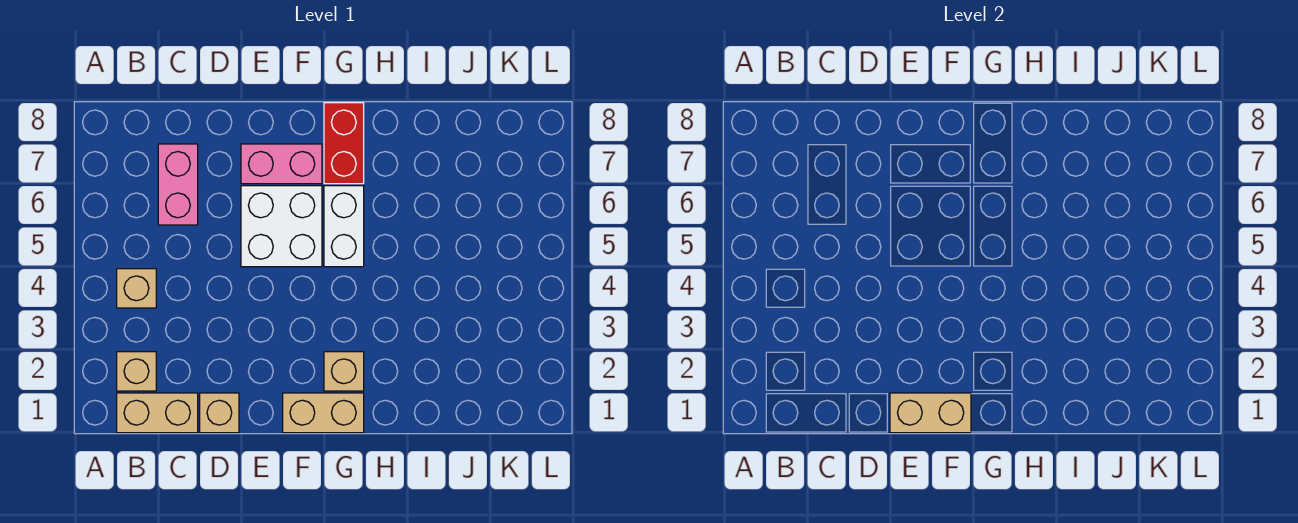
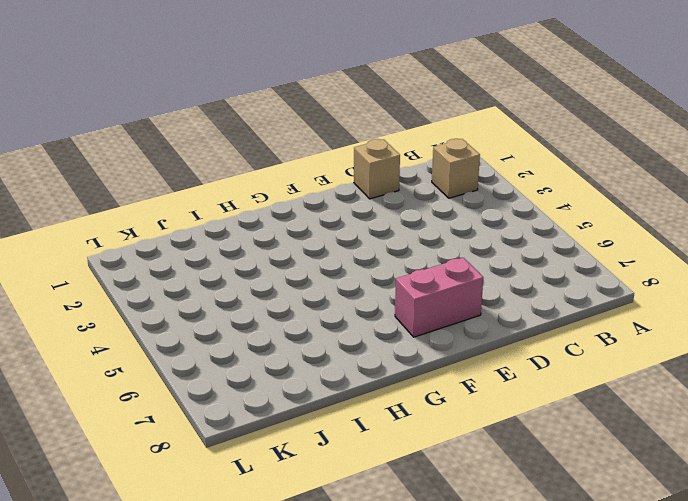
none -> tan 1x2 brick [117,393,198,433]
none -> tan 1x1 brick [117,269,156,308]
none -> pink 1x2 brick [158,144,198,225]

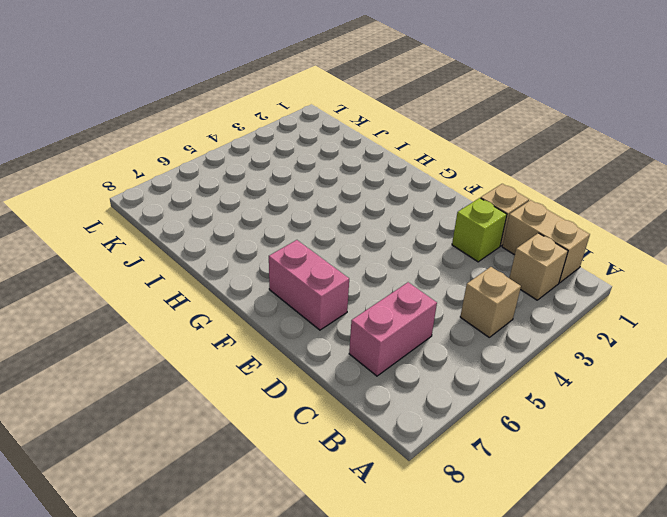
lime 1x1 brick [452,198,507,262] -> none
none -> white 2x2 brick [241,186,322,267]
none -> tan 1x2 brick [283,393,364,433]
none -> tan 1x1 brick [324,352,364,391]

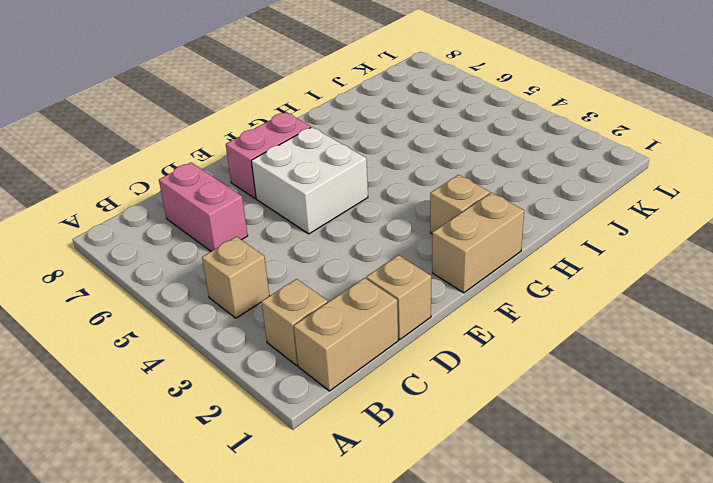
none -> white 1x2 brick [324,186,364,267]
none -> red 1x2 brick [324,103,364,184]
none -> tan 1x2 brick [890,393,971,433]

